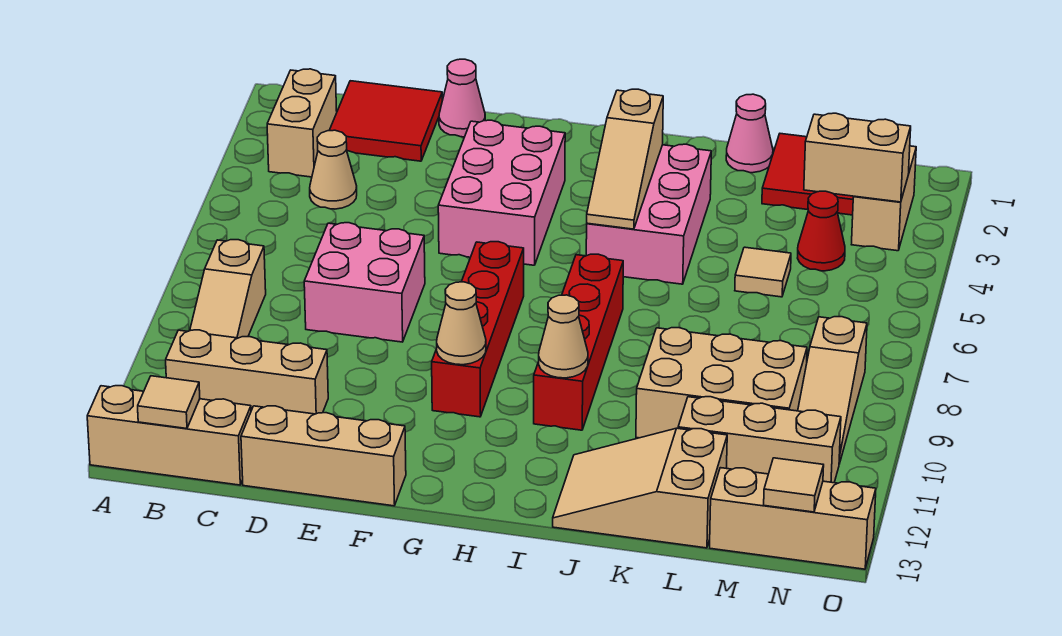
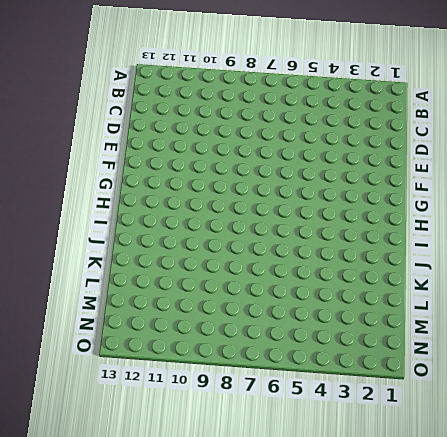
none -> tan 1x3 brick [87,386,251,485]
none -> tan 1x2 brick [267,69,337,177]
none -> tan 1x3 slope [190,240,266,338]

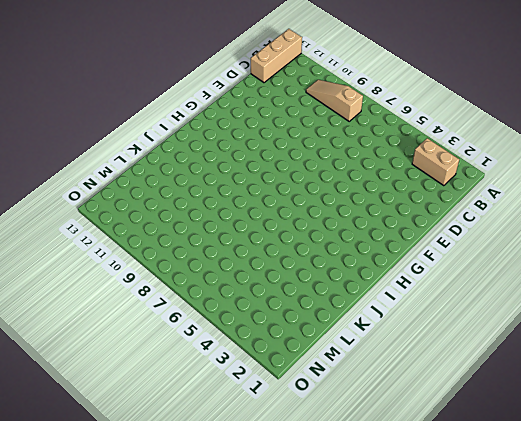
none -> tan 1x3 brick [166,330,328,414]
none -> red 2x2 tile [329,81,442,161]
none -> tan 1x1 cone [310,130,357,209]

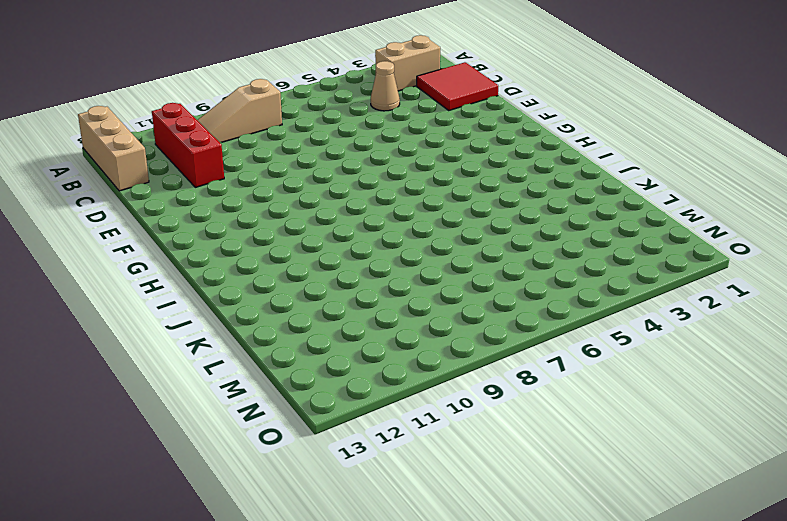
red 1x3 brick [152,103,224,187] -> tan 1x3 brick [166,330,328,414]
none -> pink 2x2 brick [304,223,425,342]
none -> tan 1x3 brick [241,406,406,506]
none -> pink 1x1 cone [439,59,485,137]

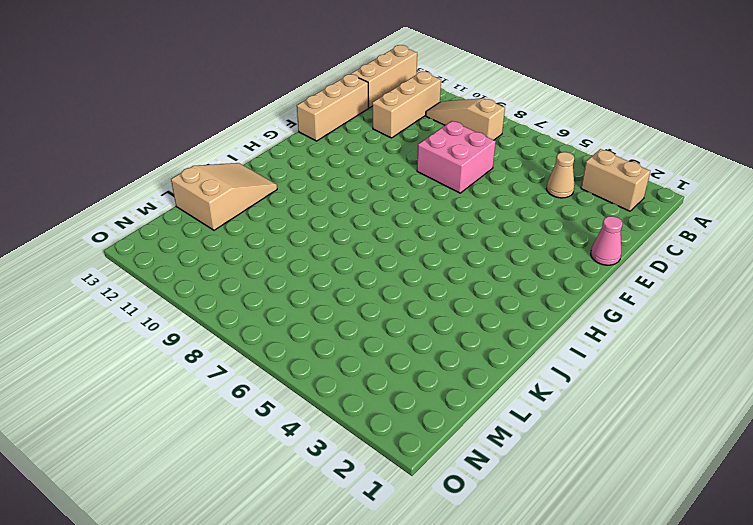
none -> red 2x2 tile [329,81,442,161]
none -> pink 2x3 brick [438,120,565,265]
none -> red 1x4 brick [432,242,524,417]

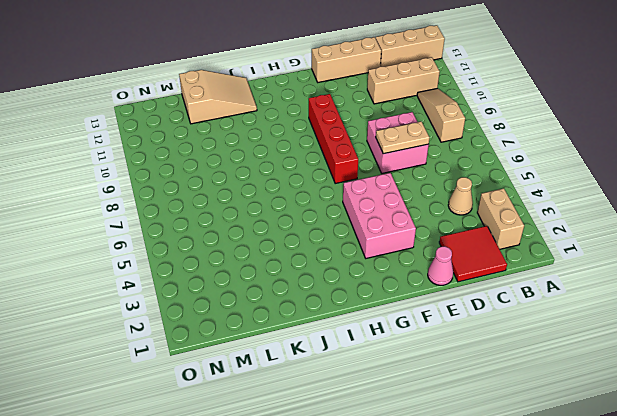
tan 1x2 plate [376,122,429,154] -> none
none -> pink 2x3 brick [586,144,711,284]
none -> red 1x4 brick [534,254,623,430]
none -> pink 1x1 cone [726,94,773,173]

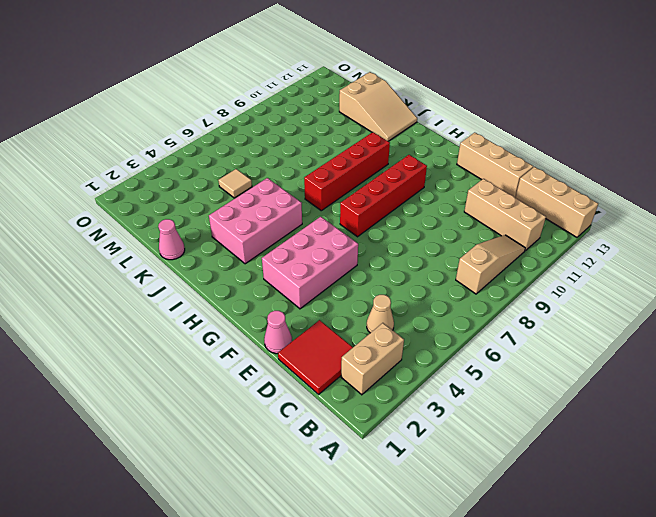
none -> pink 2x2 brick [304,223,425,342]
none -> tan 2x3 brick [636,328,807,438]
none -> red 2x2 tile [762,134,853,215]

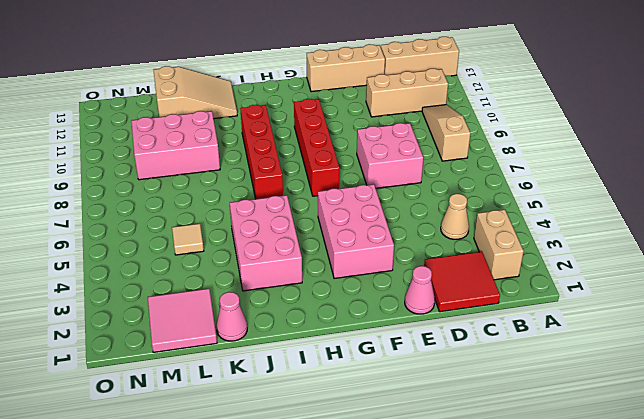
pink 2x3 brick [131,111,220,180] -> tan 2x3 brick [636,328,807,438]
pink 2x2 tile [148,289,217,352] -> red 2x2 tile [762,134,853,215]
none -> tan 1x3 brick [678,397,841,483]
none -> red 1x1 cone [798,191,845,271]
none -> tan 1x3 brick [710,468,876,569]

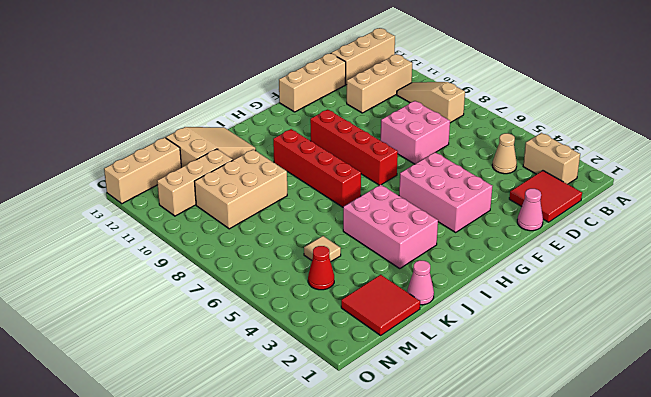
none -> tan 1x2 brick [851,146,916,251]
none -> tan 1x3 slope [798,317,867,464]
none -> tan 1x1 tile [138,376,200,429]

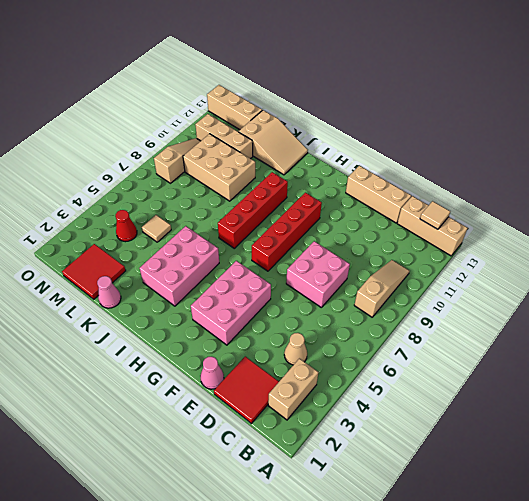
none -> tan 1x3 brick [166,330,328,414]
none -> tan 1x2 brick [851,146,916,251]
none -> tan 1x1 cone [437,282,486,365]

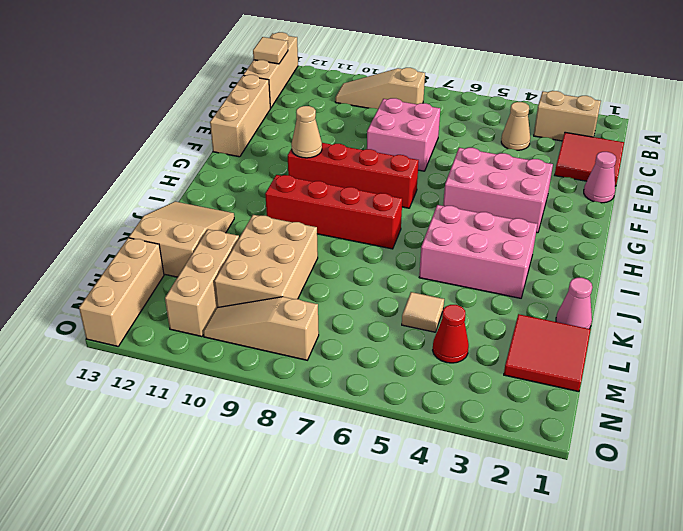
none -> tan 1x3 brick [166,330,328,414]
none -> tan 1x2 brick [851,146,916,251]
none -> tan 1x3 slope [587,89,663,229]

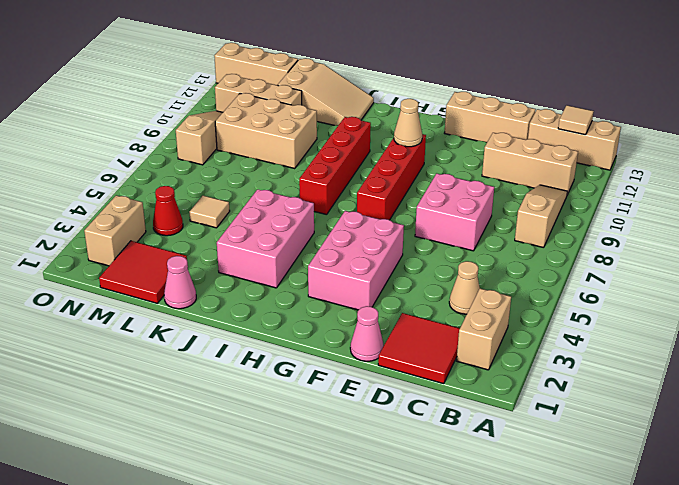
none -> tan 1x3 slope [587,89,663,229]
none -> tan 1x1 cone [539,295,588,378]
none -> tan 1x2 brick [804,113,911,202]

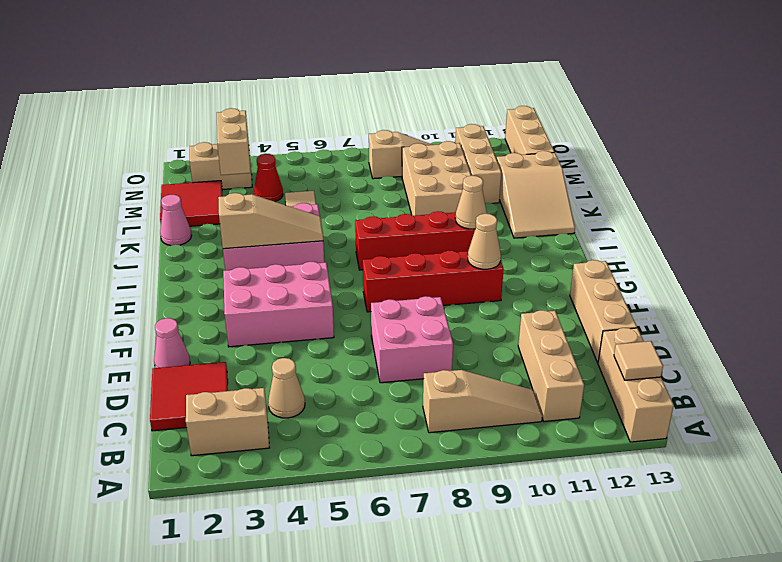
none -> tan 1x1 tile [764,458,824,512]

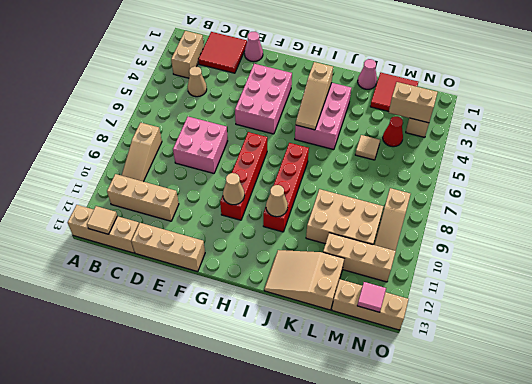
pink 1x1 tile [357,282,386,312] -> tan 1x1 tile [764,458,824,512]

